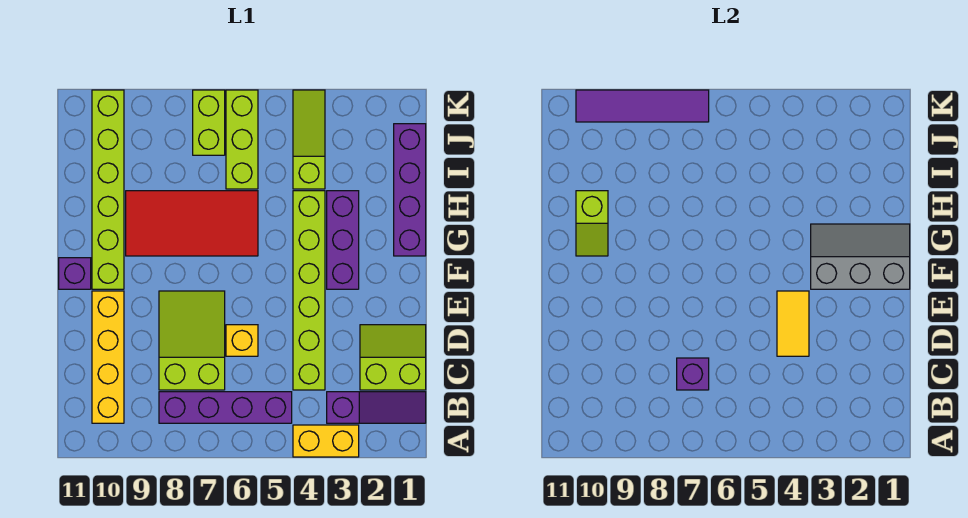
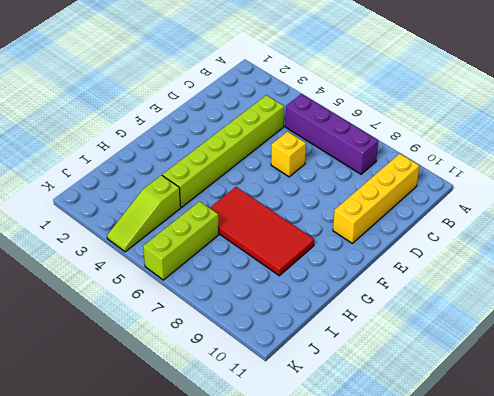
none -> yellow 1x2 brick [293,425,359,457]
none -> purple 1x3 slope [327,392,426,423]
none -> lime 2x2 slope [360,325,426,390]

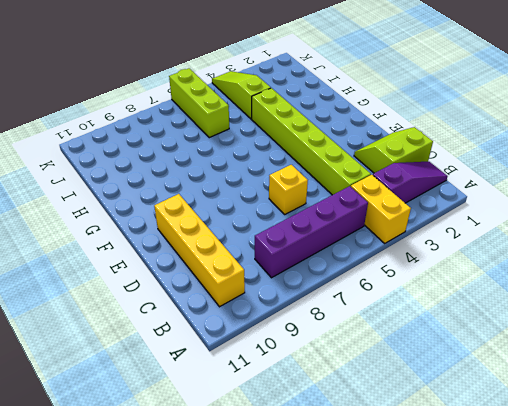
yellow 1x2 brick [351,175,411,243] -> yellow 1x2 brick turned to [293,425,359,457]
none -> lime 2x3 slope [159,291,225,390]
none -> purple 1x3 brick [327,191,359,289]
none -> lime 1x6 brick [92,90,124,289]

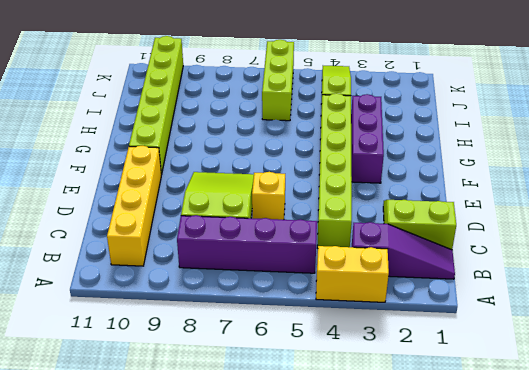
none -> purple 1x1 brick [59,258,91,289]
none -> purple 1x4 brick [394,124,426,256]
none -> red 2x4 tile [126,191,258,256]

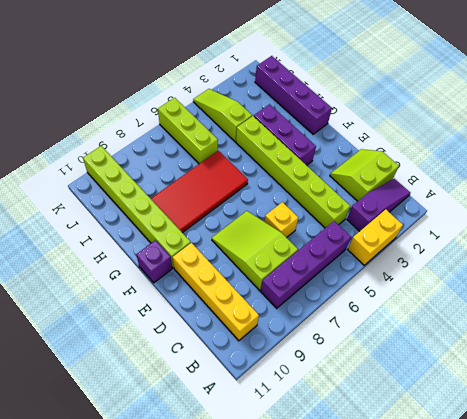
none -> lime 1x2 brick [193,90,225,155]
none -> purple 1x1 brick [677,358,709,390]
none -> yellow 1x2 tile [777,291,809,356]

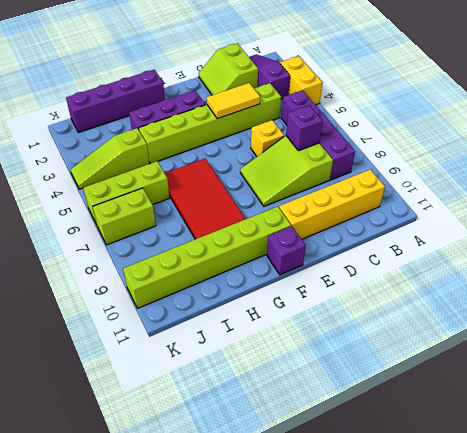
none -> grey 2x3 slope [811,224,910,289]
none -> lime 1x2 slope [576,191,608,256]
none -> purple 1x4 tile [576,90,709,122]

